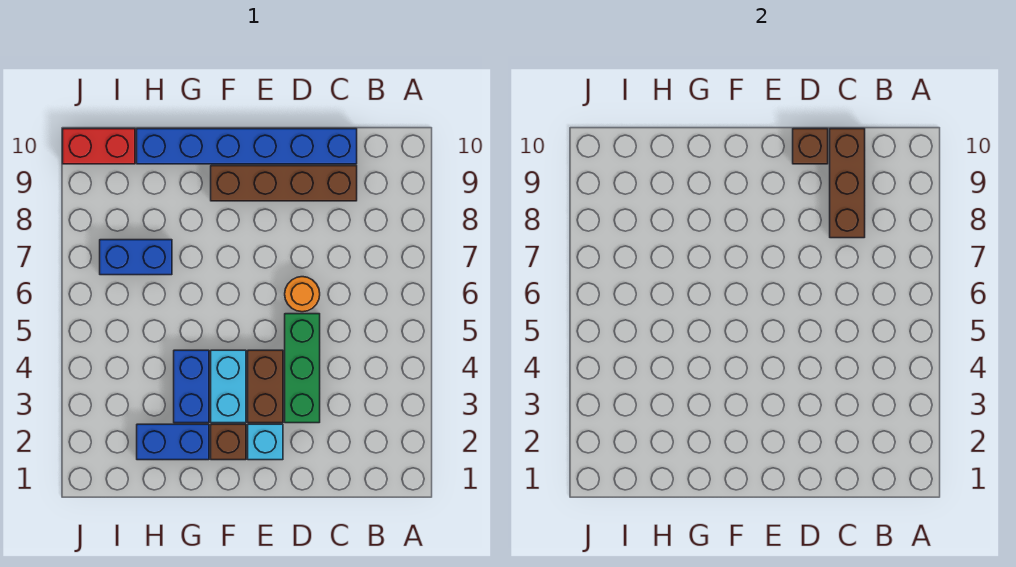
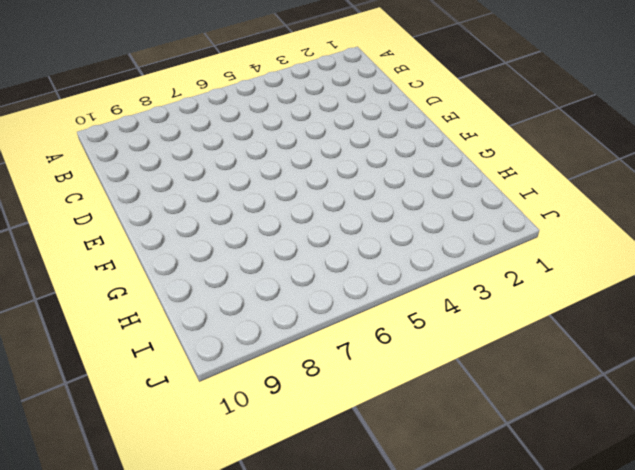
none -> brown 1x4 brick [211,166,357,201]
none -> blue 1x6 brick [137,129,357,164]
none -> green 1x3 brick [285,314,320,423]

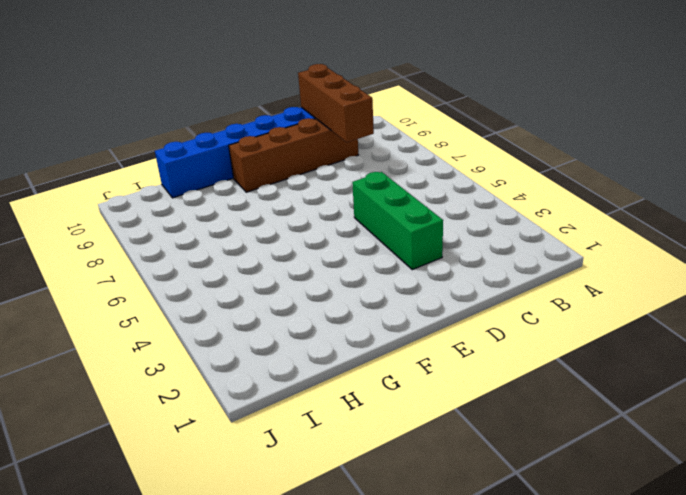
none -> orange 1x1 round brick [285,277,320,312]
none -> cyan 1x1 brick [248,424,283,460]
none -> brown 1x2 brick [248,350,283,423]

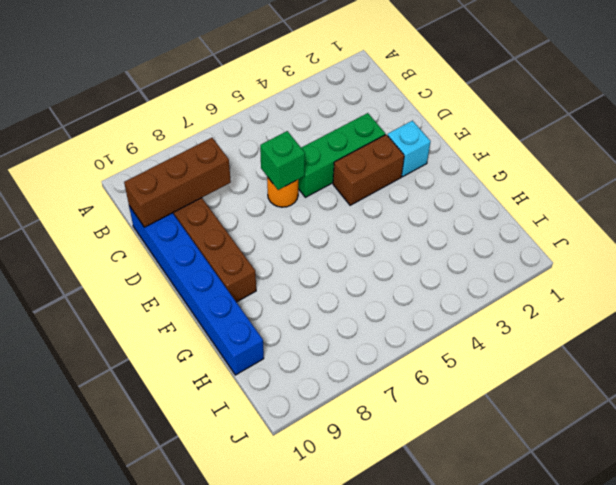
green 1x1 brick [260,131,305,190] -> none
none -> brown 1x1 brick [211,424,246,460]
none -> cyan 1x2 brick [211,350,246,423]
none -> blue 1x2 brick [137,424,209,460]

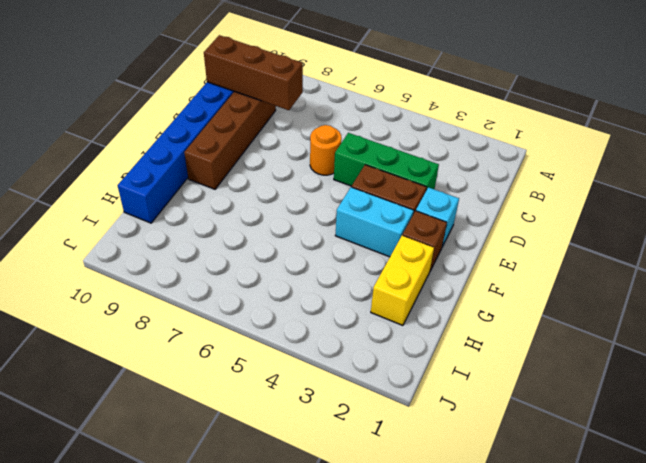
yellow 1x2 brick [371,236,434,325] -> blue 1x2 brick [137,424,209,460]
none -> blue 1x2 brick [174,350,209,423]
none -> blue 1x2 brick [100,240,172,275]
none -> red 1x2 brick [63,129,135,164]

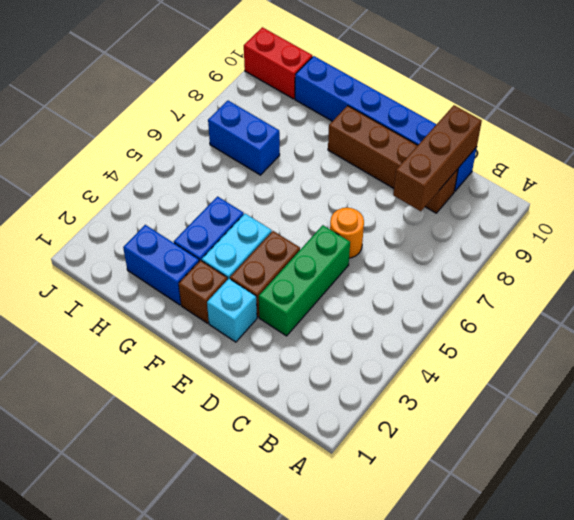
none -> brown 1x1 brick [793,129,828,164]

